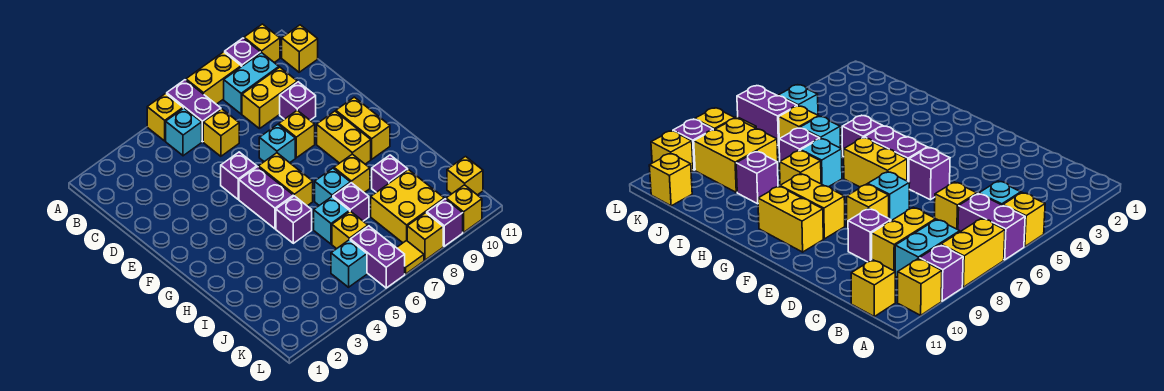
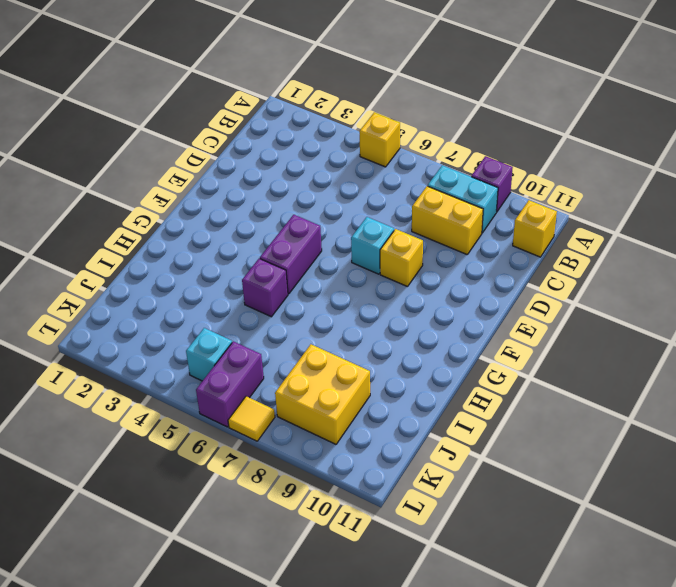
none -> purple 1x2 brick [167,80,221,142]
none -> yellow 1x2 brick [186,52,241,104]
none -> yellow 1x1 brick [244,24,280,63]
none -> cyan 1x1 brick [166,108,202,156]

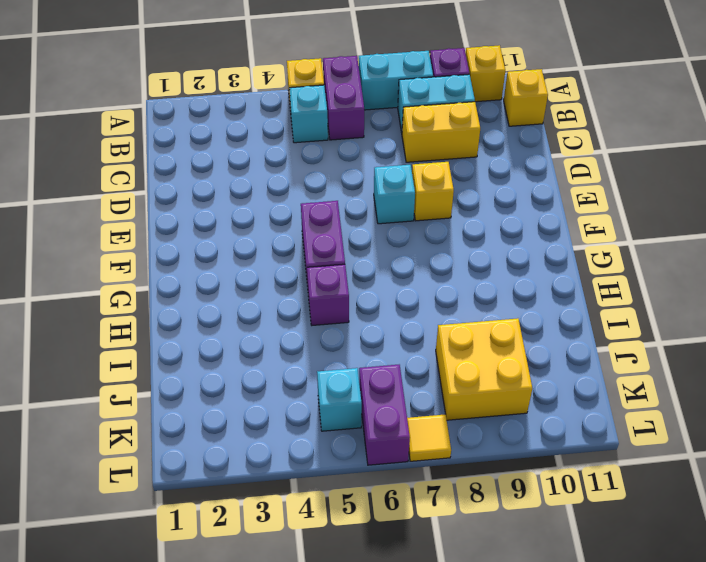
cyan 1x2 brick [359,51,433,110] -> yellow 1x2 brick [186,52,241,104]
none -> yellow 1x1 brick [203,109,239,156]
none -> purple 1x1 brick [280,82,316,120]
none -> purple 1x1 brick [221,152,257,199]
none -> yellow 1x2 brick [258,153,313,206]

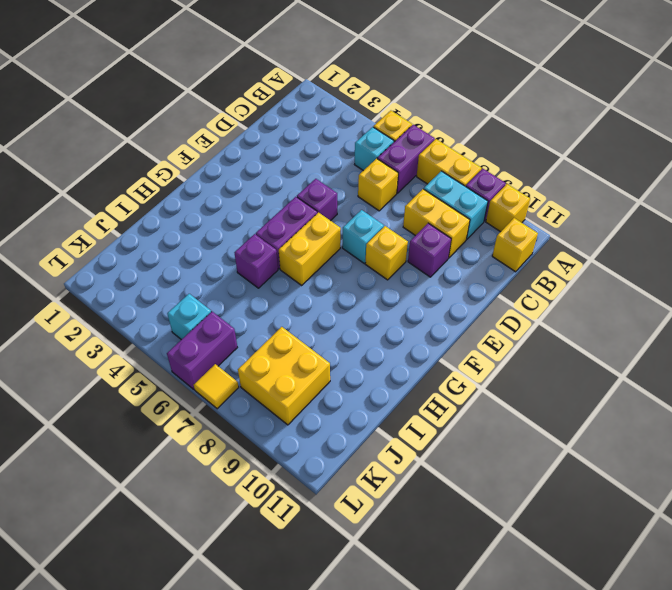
none -> yellow 1x2 brick [317,111,371,164]
none -> yellow 1x2 brick [336,97,390,159]
none -> cyan 1x1 brick [315,168,350,205]
none -> yellow 1x1 brick [334,154,370,193]

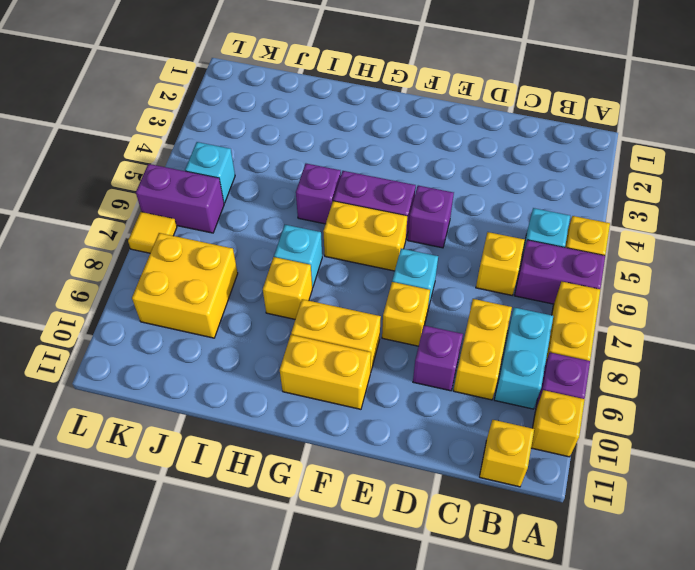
none -> cyan 1x1 brick [314,197,350,244]
none -> purple 1x1 brick [333,183,369,221]
none -> purple 1x1 brick [372,155,408,192]
none -> yellow 1x1 brick [332,211,368,249]

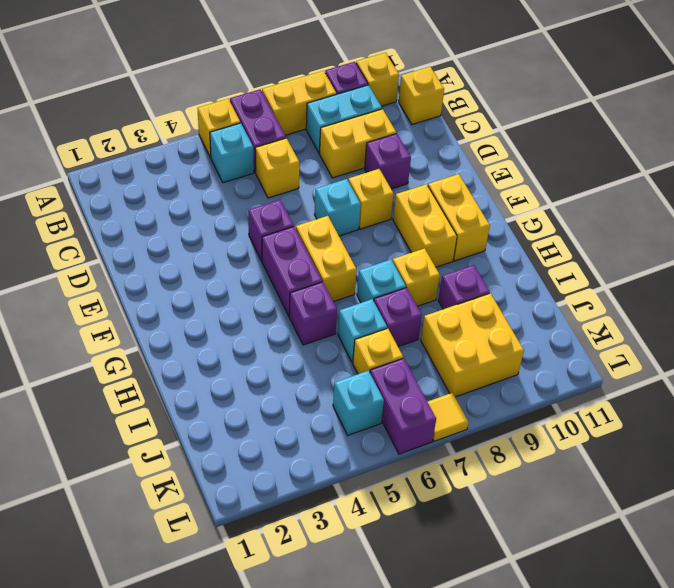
none -> yellow 1x1 brick [447,157,483,195]
none -> yellow 1x1 brick [407,213,443,260]
none -> purple 1x1 brick [427,199,463,246]
none -> yellow 1x1 brick [446,185,482,232]

